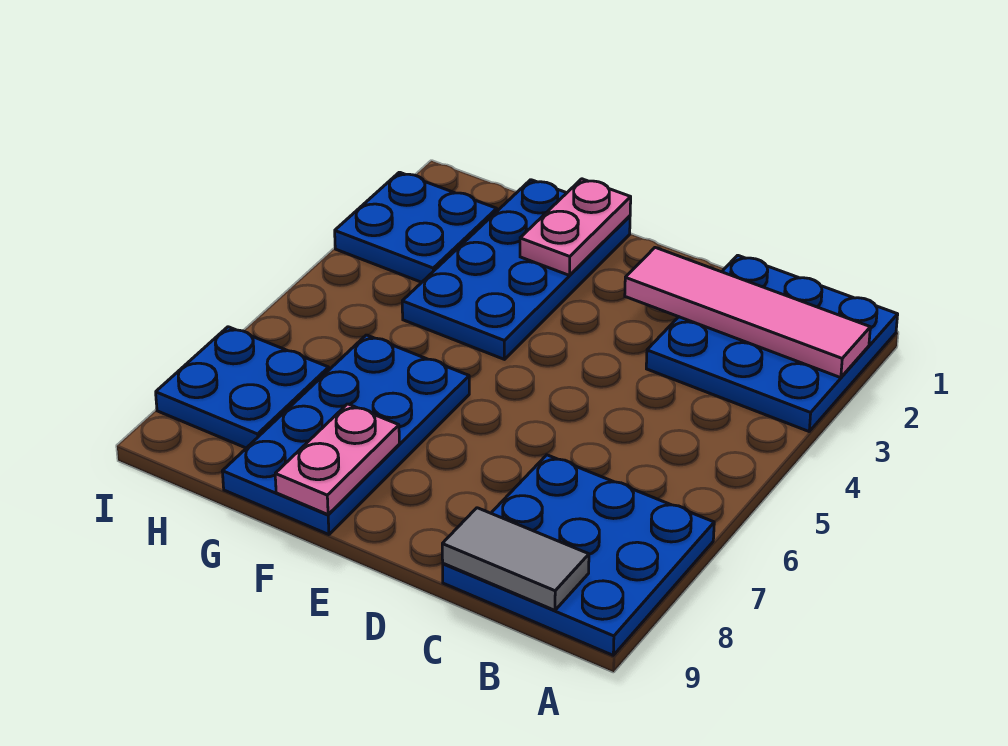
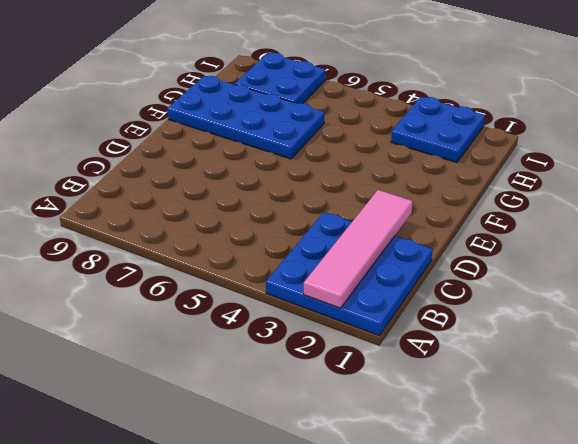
none -> blue 3x3 plate [443,455,714,655]
none -> blue 2x4 plate [402,180,630,359]

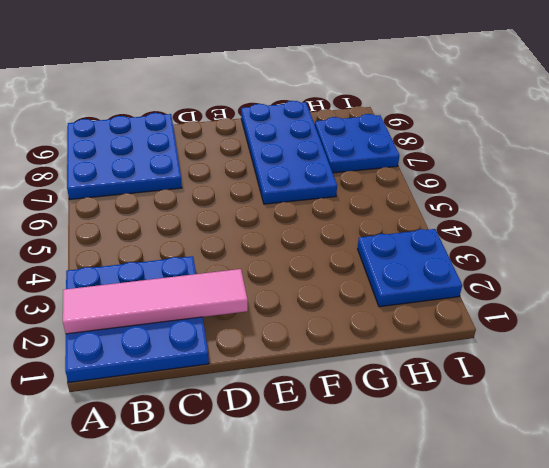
none -> blue 2x4 plate [402,180,630,359]
none -> grey 1x2 tile [442,508,589,610]

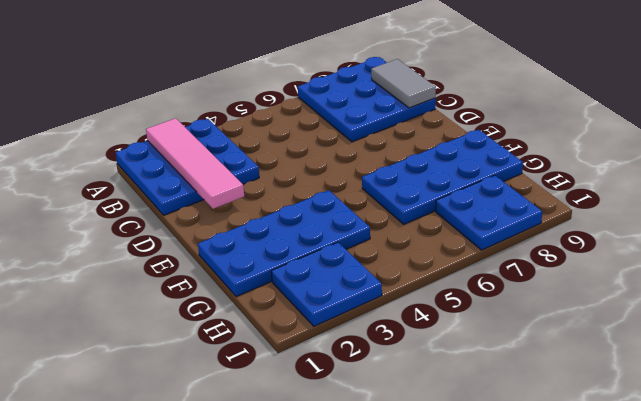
none -> pink 1x2 plate [520,179,631,275]
none -> pink 1x2 plate [275,404,399,515]

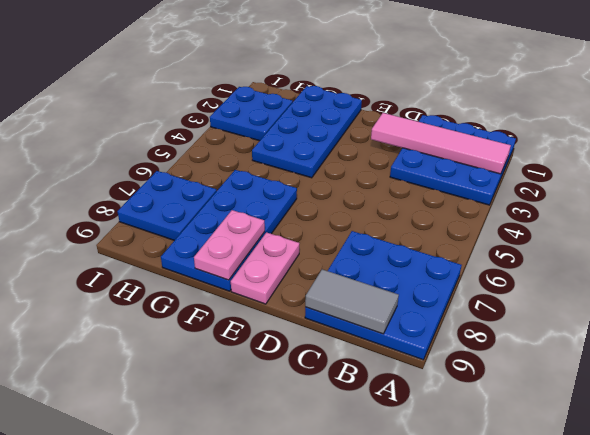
pink 1x2 plate [231,232,300,304] -> pink 1x2 plate moved to [520,179,631,275]

